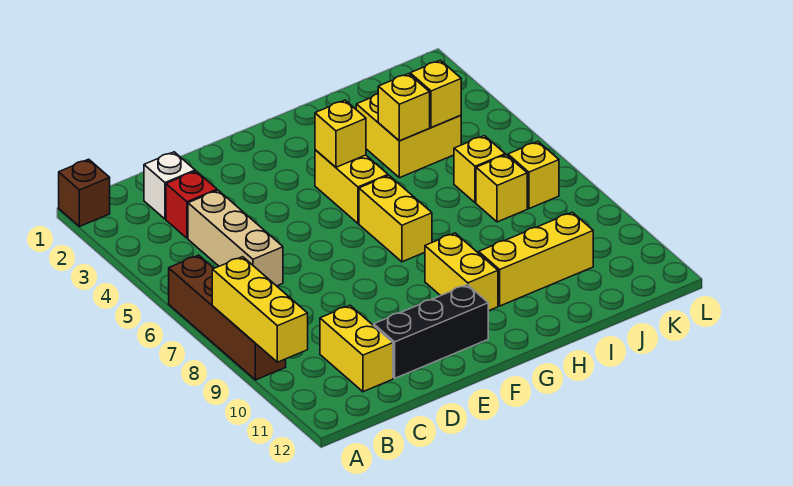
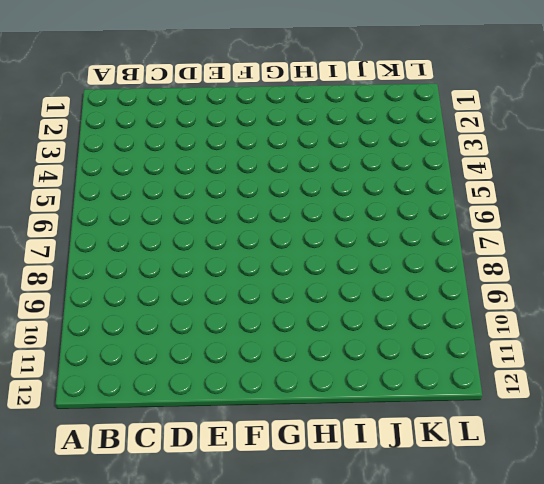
none -> brown 1x1 brick [59,159,110,227]
none -> brown 1x4 brick [169,255,286,380]
none -> white 1x1 brick [144,152,195,219]

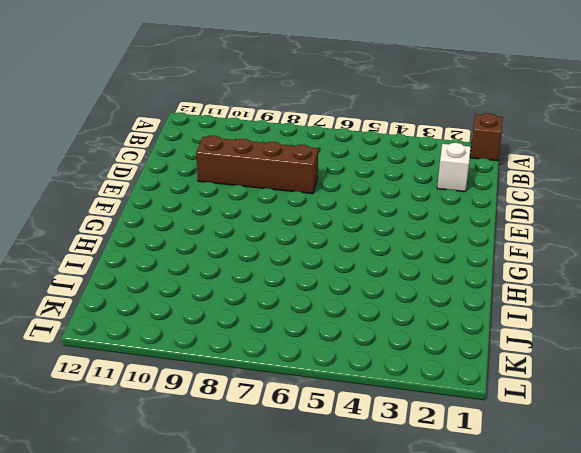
brown 1x4 brick [196,136,318,194] -> brown 1x4 brick moved to [169,255,286,380]
none -> red 1x1 brick [166,171,217,238]
none -> tan 1x3 brick [188,190,283,286]
none -> yellow 1x2 brick [320,306,393,392]

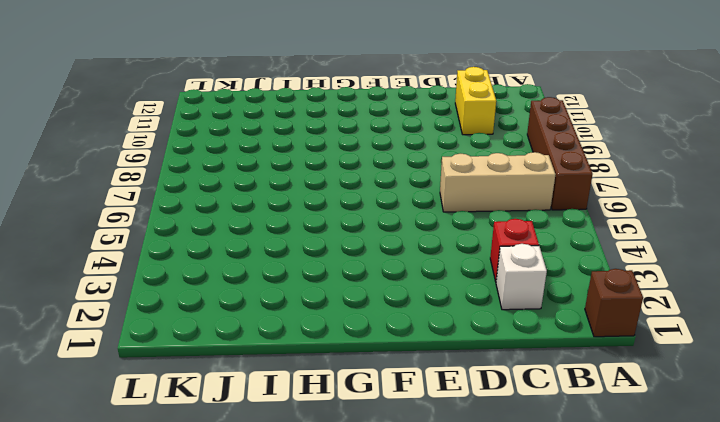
tan 1x3 brick [440,152,555,212] -> tan 1x3 brick turned to [188,190,283,286]
none -> black 1x3 brick [374,285,488,378]
none -> yellow 1x2 brick [315,150,388,223]
none -> yellow 1x2 brick [359,176,432,262]

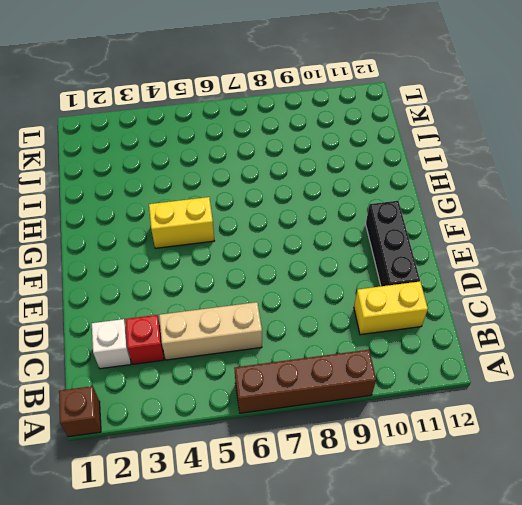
none -> yellow 1x2 brick [359,176,432,262]
none -> yellow 1x2 brick [425,233,498,311]
none -> yellow 1x3 brick [479,212,593,306]

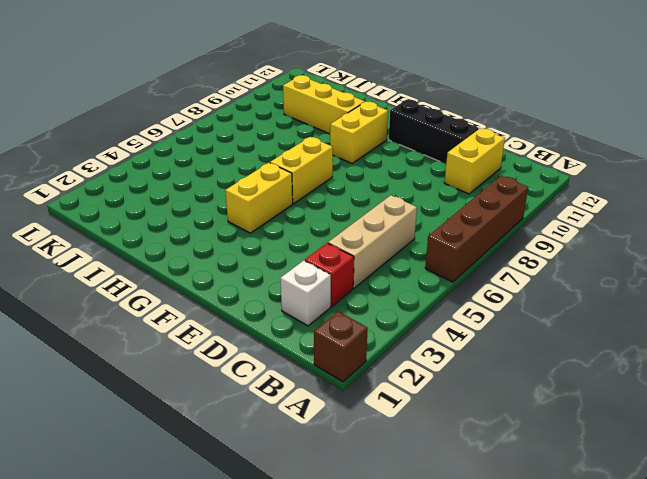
none -> yellow 2x2 brick [356,94,461,178]
none -> yellow 1x1 brick [454,136,505,203]
none -> yellow 1x1 brick [476,155,527,222]

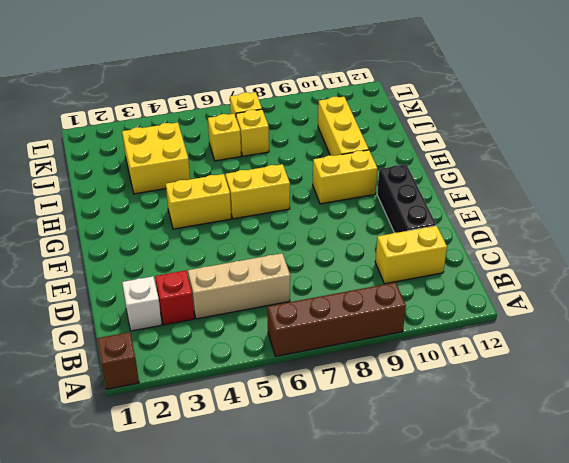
none -> yellow 1x3 brick [212,257,308,362]
none -> yellow 1x1 brick [315,100,366,167]
none -> yellow 1x1 brick [378,74,430,141]

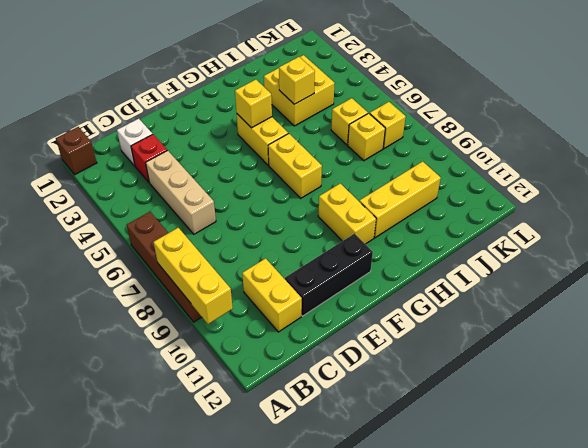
none -> yellow 1x1 brick [410,60,461,127]

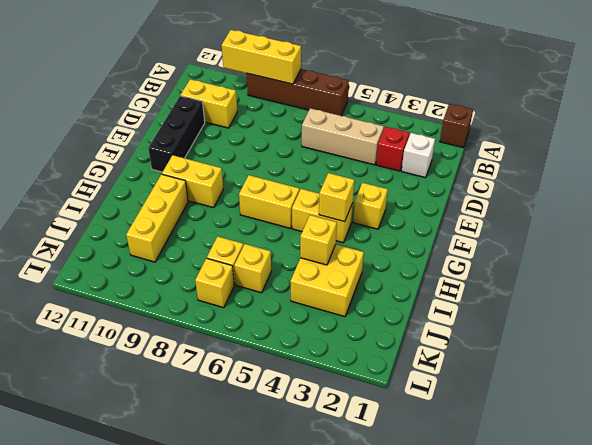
yellow 1x1 brick [353,183,388,229] -> yellow 1x1 brick moved to [410,60,461,127]

